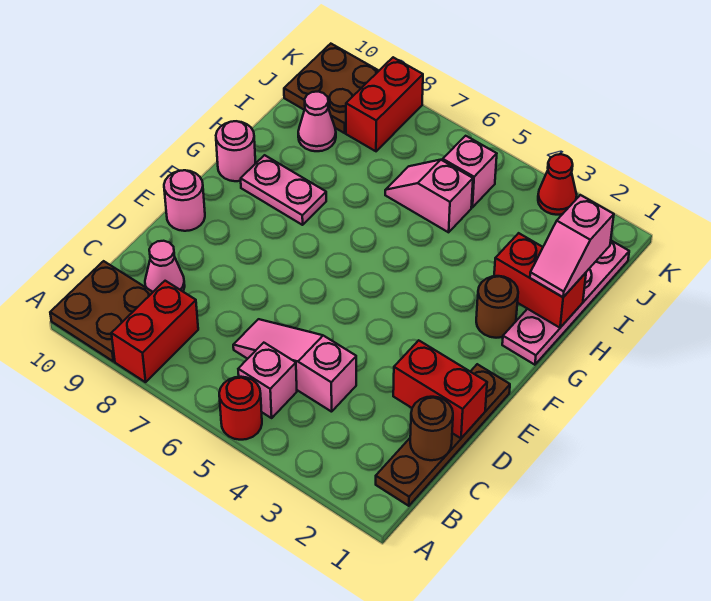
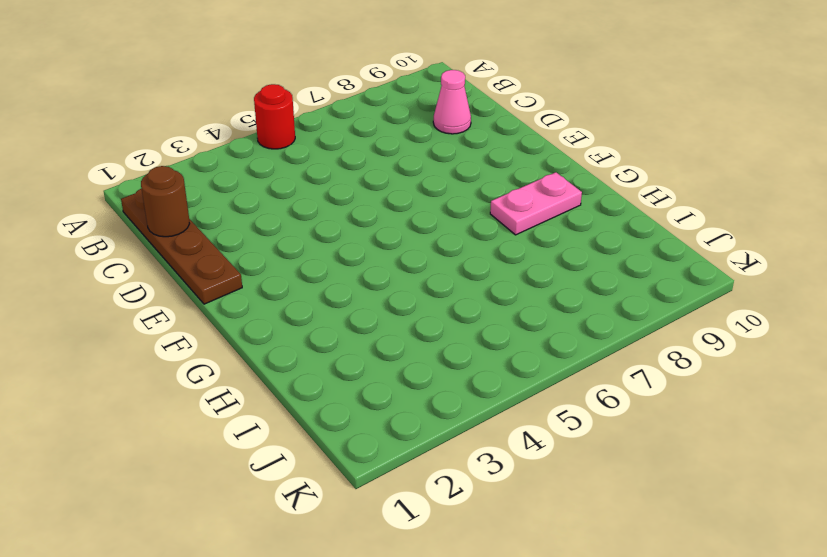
none -> red 1x2 brick [111,281,198,382]
none -> brown 2x2 plate [50,261,153,361]
none -> pink 1x1 brick [238,343,297,418]

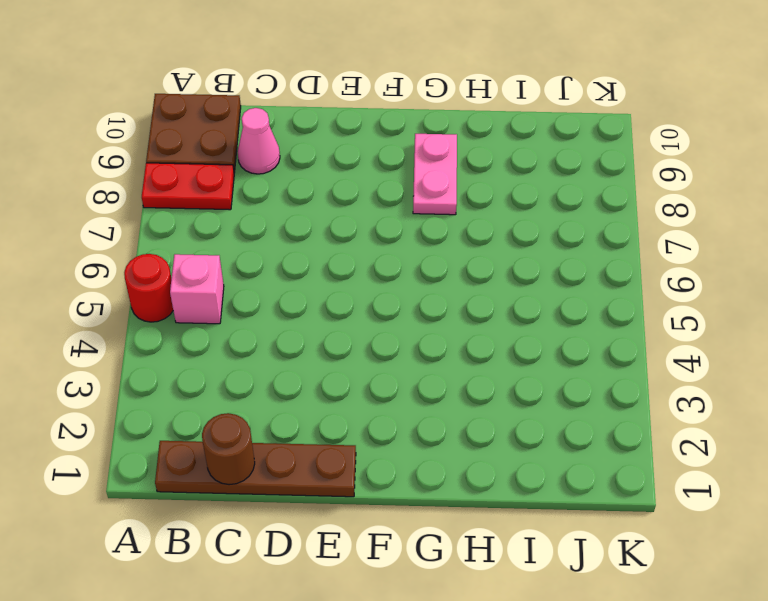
red 1x2 plate [142,163,234,210] -> red 1x2 brick [111,281,198,382]
none -> pink 1x3 slope [233,319,356,412]
none -> pink 1x1 round brick [164,170,205,231]
none -> pink 1x4 plate [502,241,629,365]

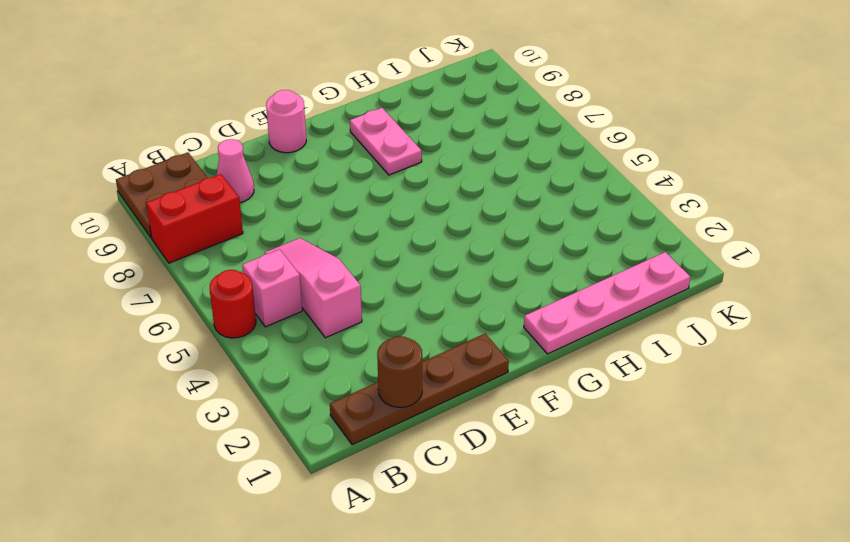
none -> brown 1x1 round brick [476,276,518,338]
none -> pink 1x1 round brick [216,121,256,181]
none -> pink 1x2 slope [385,160,473,232]

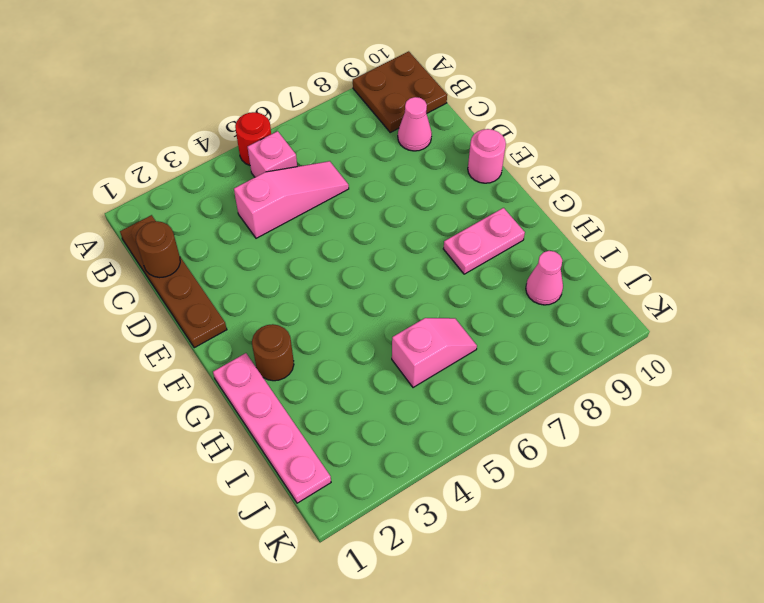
none -> red 1x2 brick [111,281,198,382]
none -> pink 1x1 round brick [216,121,256,181]
none -> pink 1x1 brick [443,136,497,207]

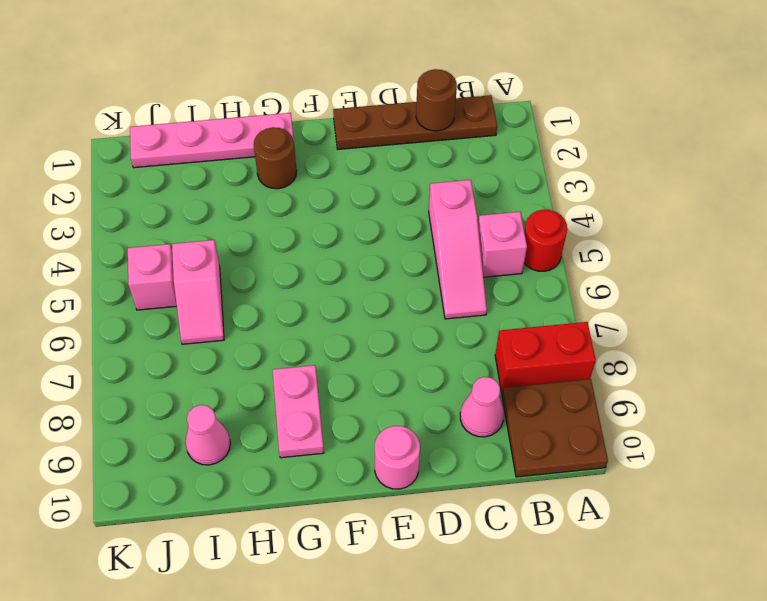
none -> pink 1x1 round brick [216,121,256,181]
none -> red 1x2 brick [346,57,423,151]
none -> brown 2x2 plate [284,44,379,133]

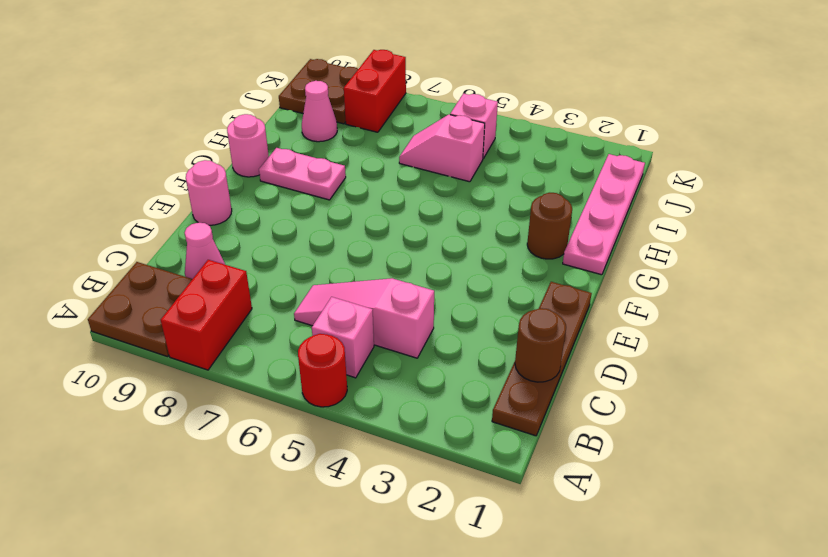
none -> red 1x1 cone [538,154,577,215]
none -> red 1x2 brick [393,340,487,438]
none -> red 1x2 brick [494,233,586,328]

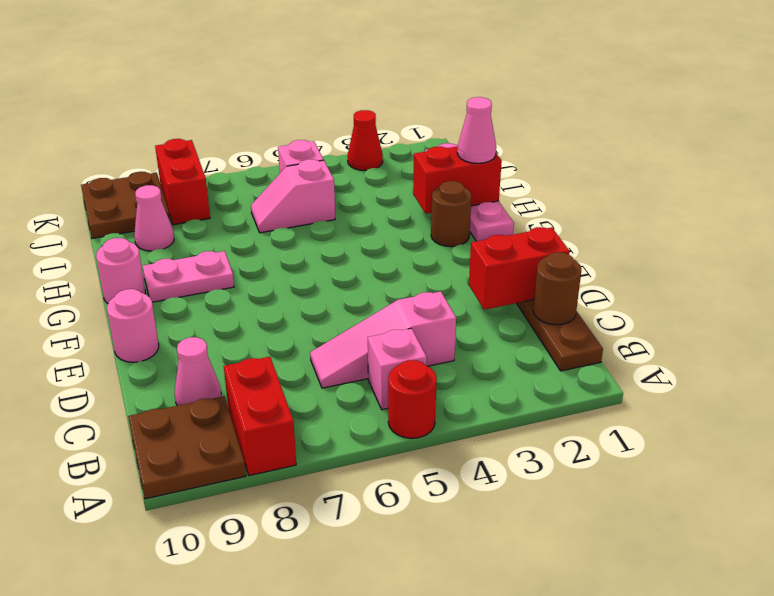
pink 1x1 cone [457,97,496,163] -> pink 1x2 slope [530,195,614,297]

